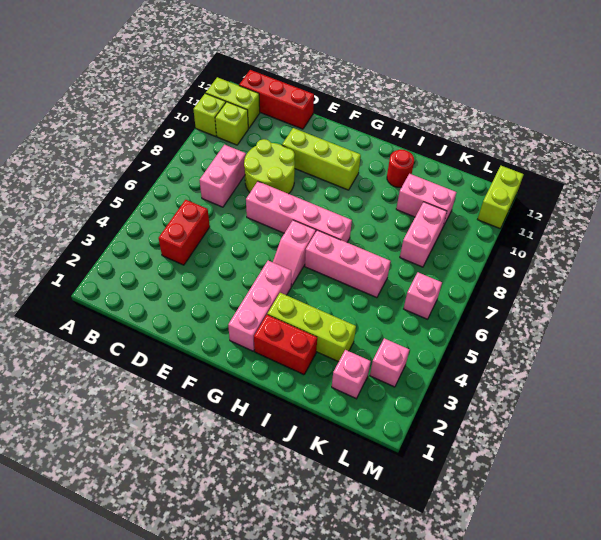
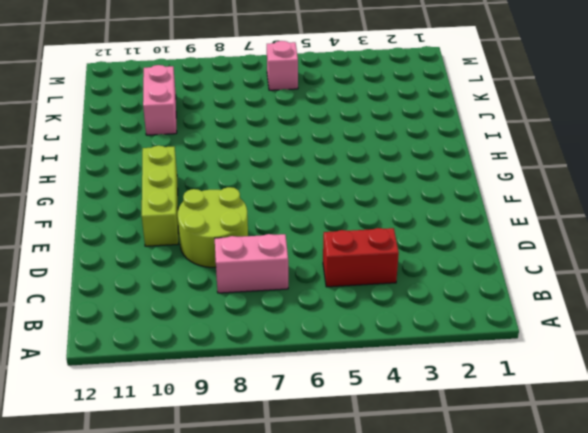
none -> lime 1x1 brick [193,93,226,137]
none -> lime 1x2 brick [206,77,260,129]
none -> lime 1x1 brick [215,102,248,145]

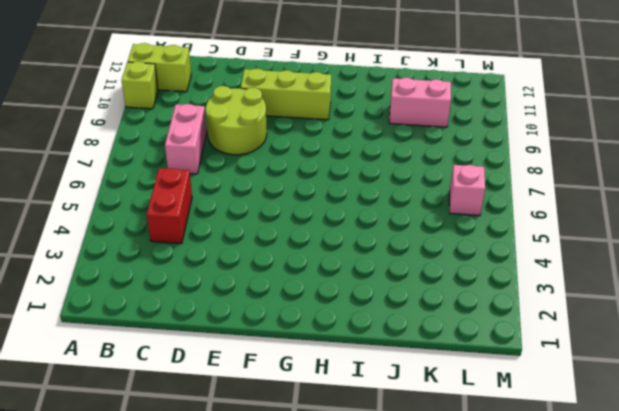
none -> lime 1x1 brick [215,102,248,145]
none -> red 1x3 brick [239,70,314,129]
none -> pink 1x4 brick [246,182,352,242]

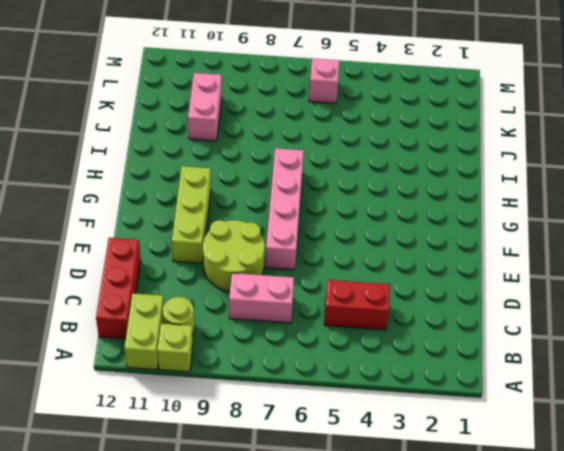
lime 1x1 round brick [163,297,195,336] -> lime 1x1 brick [215,102,248,145]
none -> pink 1x3 brick [228,261,292,351]
none -> pink 1x2 slope [273,220,316,286]
none -> red 1x2 brick [254,315,317,375]

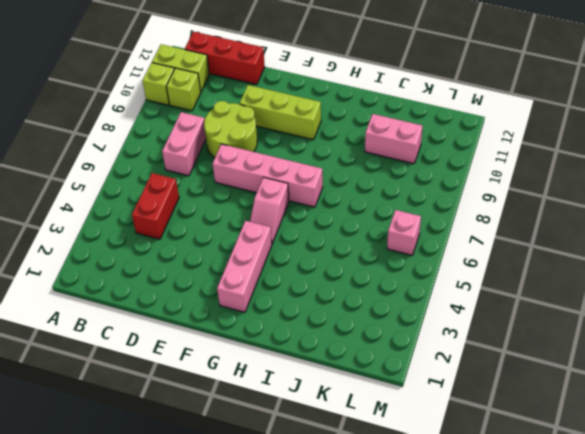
none -> red 1x2 brick [254,315,317,375]
none -> lime 1x3 brick [267,293,356,362]
none -> pink 1x3 brick [305,230,391,298]

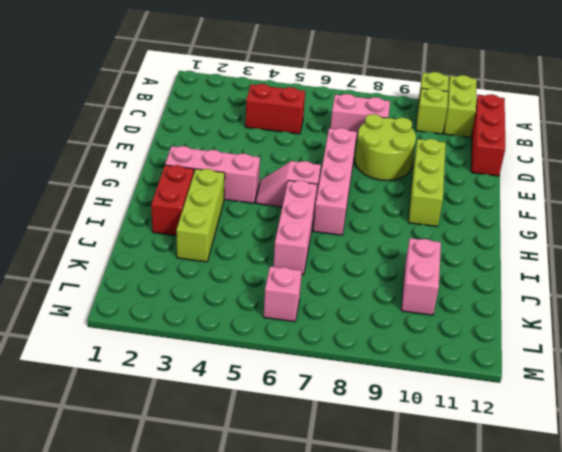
none -> red 1x1 round brick [387,150,414,187]
none -> pink 1x1 brick [332,350,371,399]
none -> pink 1x2 brick [400,202,447,267]

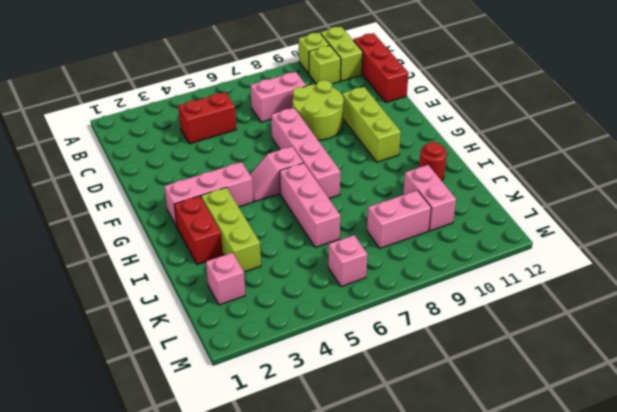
none -> pink 1x1 brick [370,338,409,387]
none -> lime 1x2 brick [477,166,524,228]

